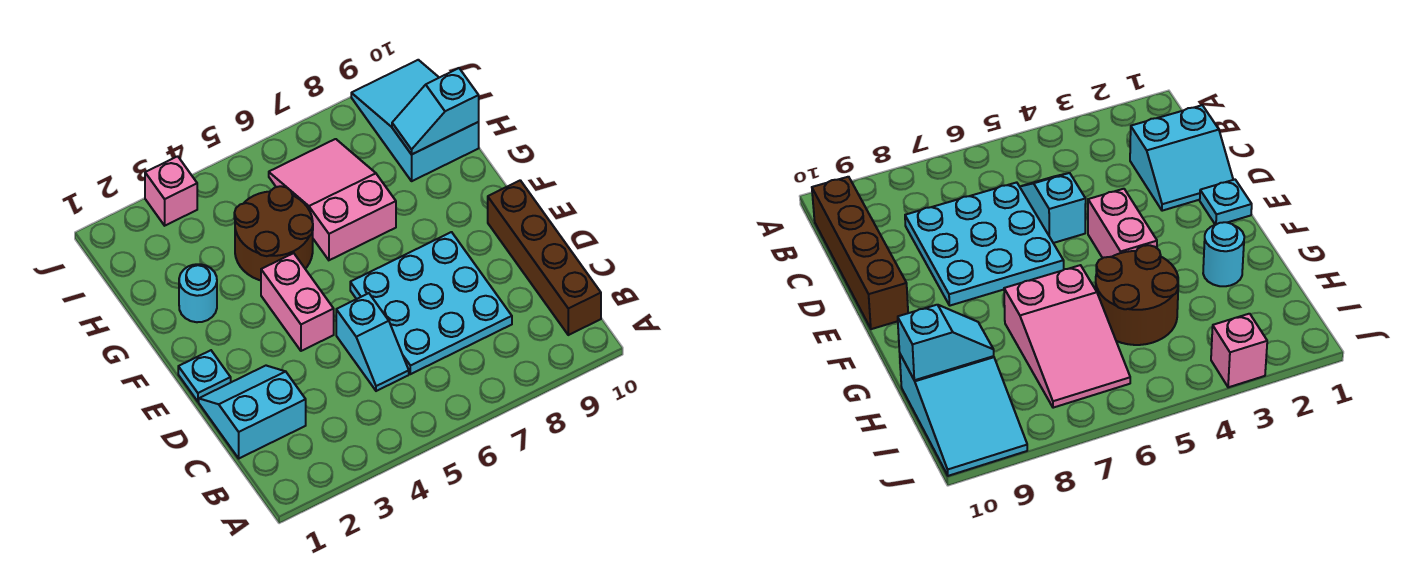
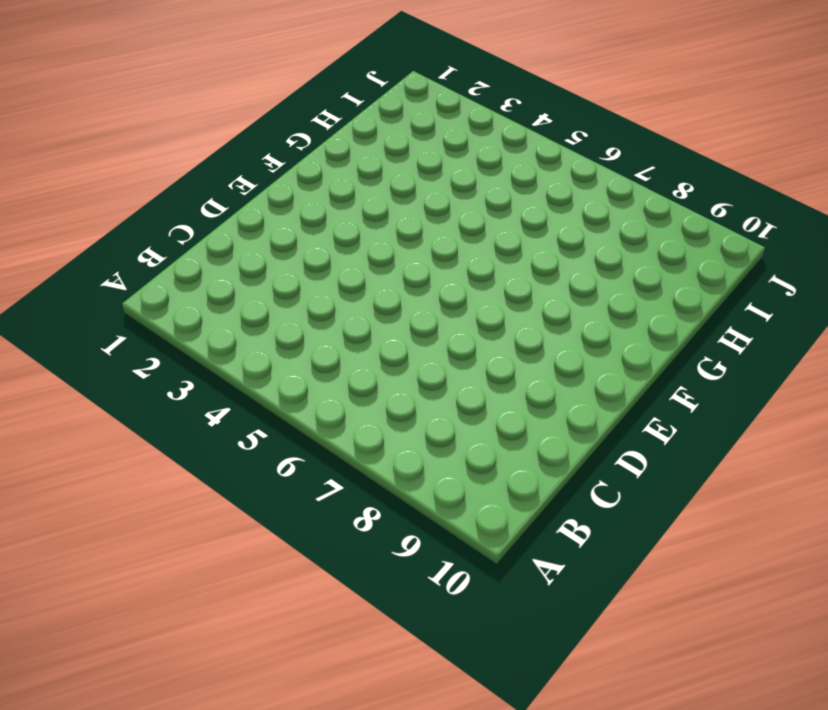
none -> brown 1x4 brick [488,180,601,335]
none -> cyan 2x2 slope [199,366,306,458]
none -> cyan 1x2 slope [336,293,409,391]

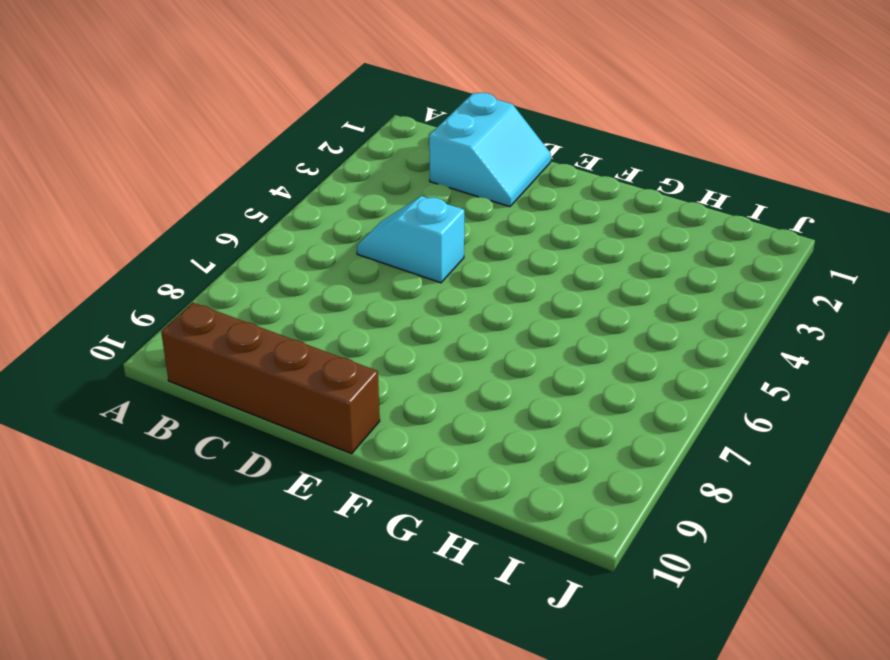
none -> cyan 3x3 plate [350,232,512,374]
none -> cyan 1x1 plate [178,350,231,402]
none -> pink 1x2 brick [261,253,334,351]

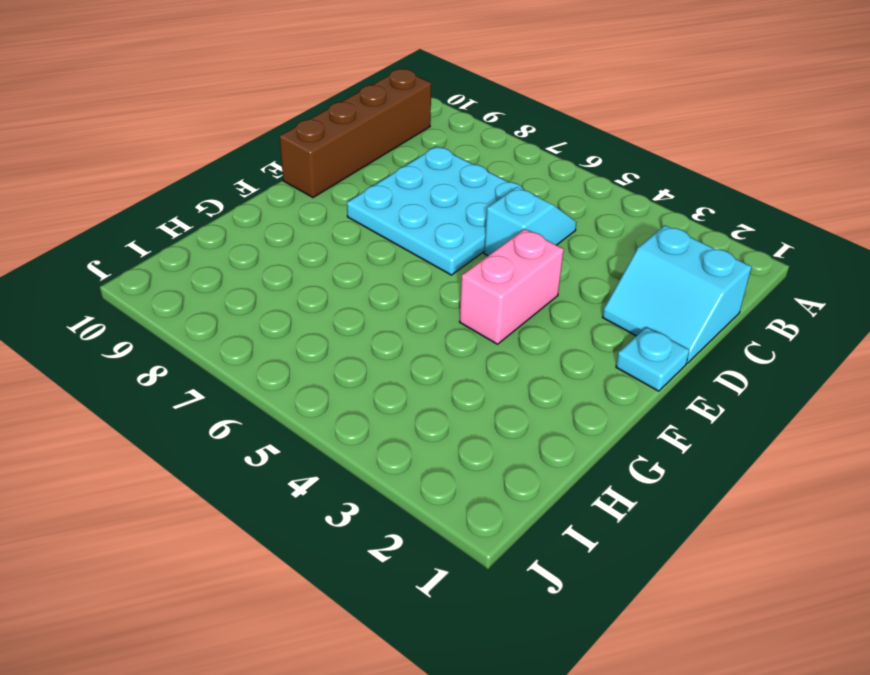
none -> cyan 1x1 round brick [179,264,217,322]
none -> brown 2x2 round brick [234,186,313,280]
none -> pink 2x3 slope [269,139,396,260]

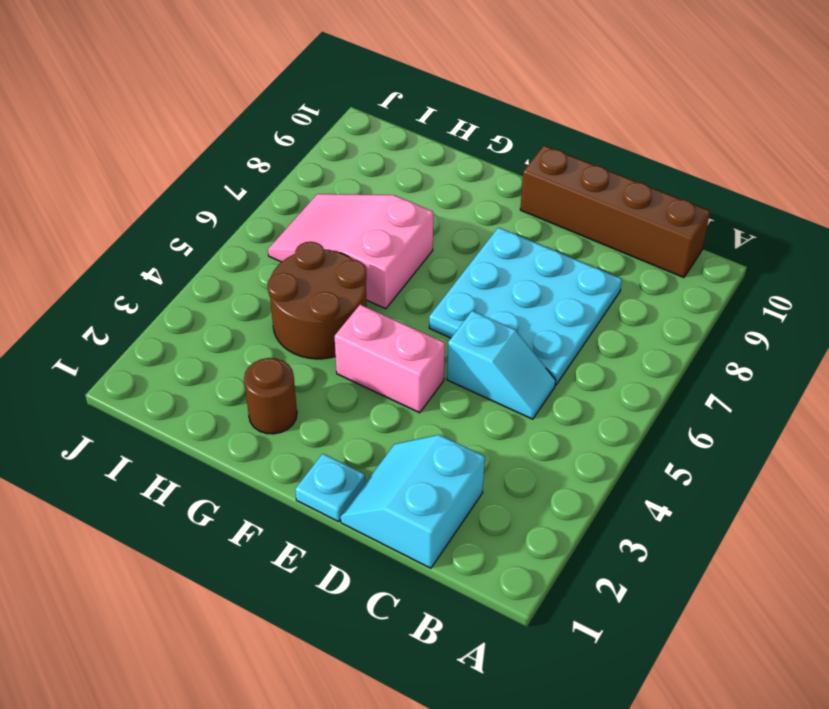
brown 1x1 round brick [244,358,297,434] -> cyan 1x1 round brick [179,264,217,322]
none -> cyan 2x3 slope [351,60,479,181]
none -> pink 1x1 brick [145,156,197,226]
none -> cyan 1x2 slope [392,68,479,154]

